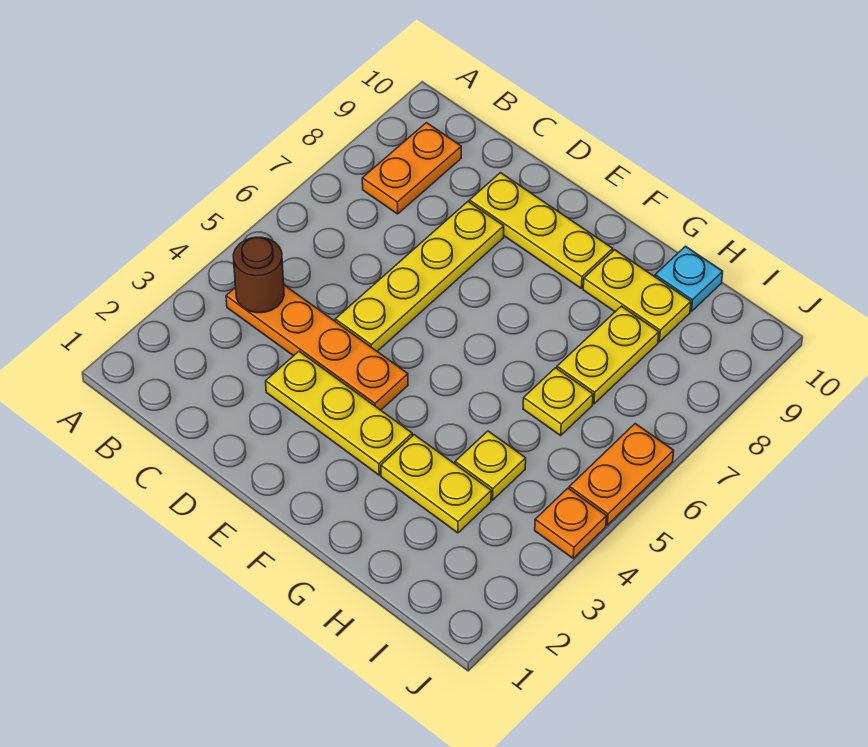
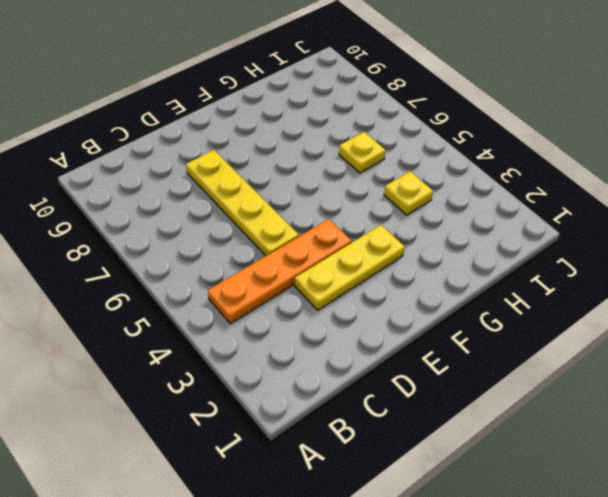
none -> orange 1x2 plate [362,123,461,214]
none -> yellow 1x3 plate [469,173,613,288]
none -> yellow 1x2 plate [381,435,491,533]

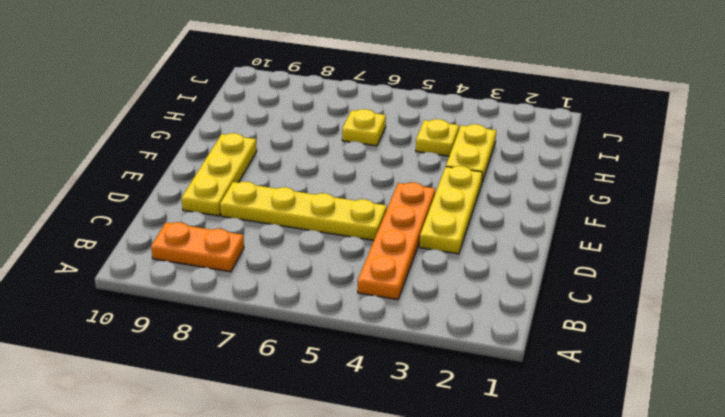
none -> yellow 1x2 plate [583,250,691,342]
none -> yellow 1x2 plate [557,306,659,404]
none -> cyan 1x1 plate [655,246,723,311]

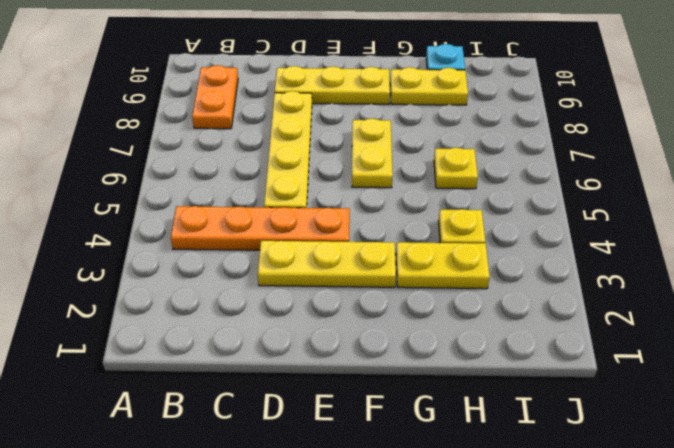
yellow 1x2 plate [352,118,393,188] -> yellow 1x2 plate moved to [557,306,659,404]
none -> orange 1x1 plate [535,488,606,558]
none -> orange 1x2 plate [569,424,674,525]
none -> brown 1x1 round brick [233,237,284,313]

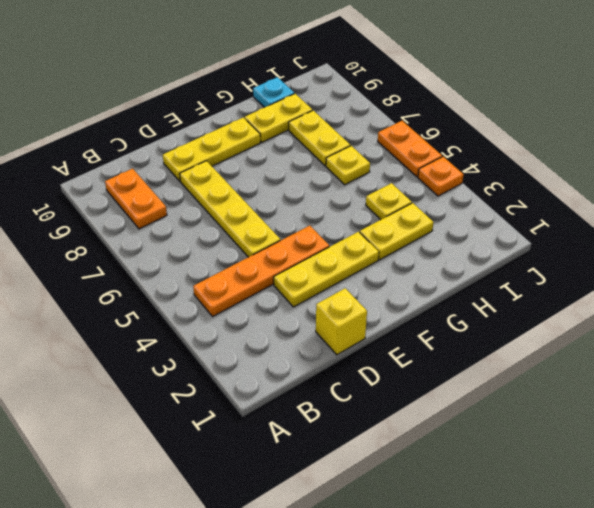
yellow 1x1 brick [316,288,367,355] -> none
none -> brown 1x1 round brick [233,237,284,313]

